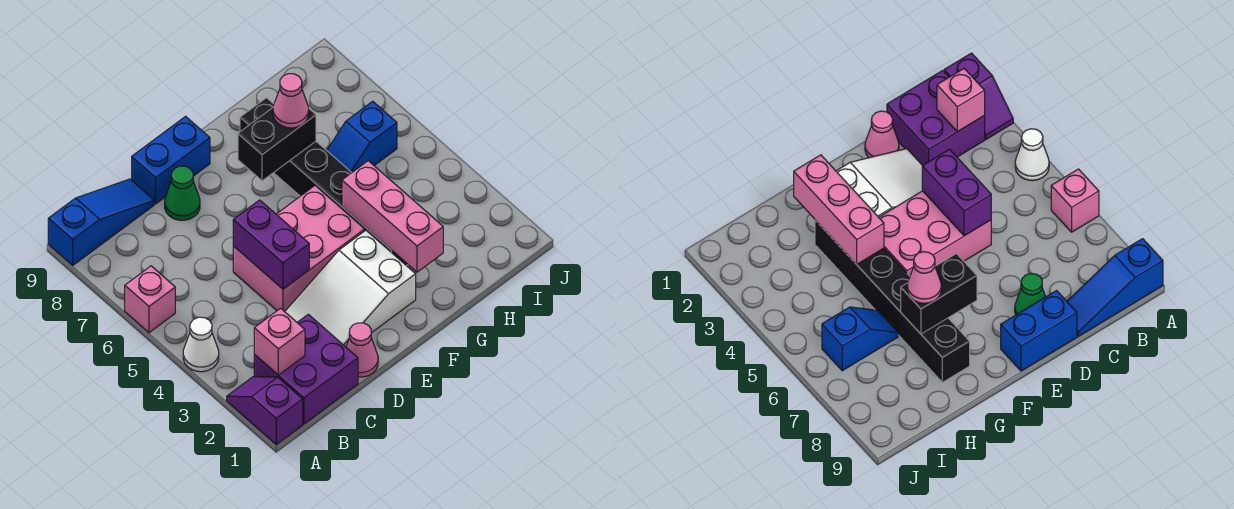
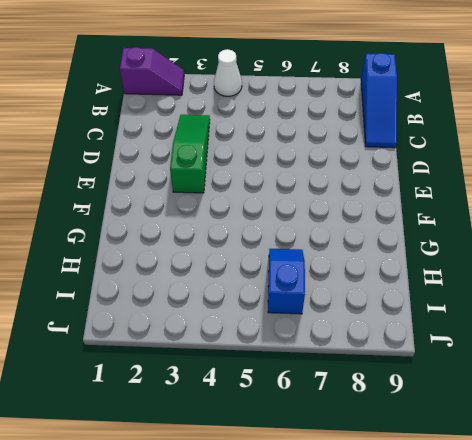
green 1x3 slope [170,115,210,193] -> white 2x3 slope [285,230,416,347]
none -> pink 1x1 brick [125,266,175,333]
none -> purple 2x2 brick [254,314,358,424]
none -> pink 1x1 cone [346,323,378,377]

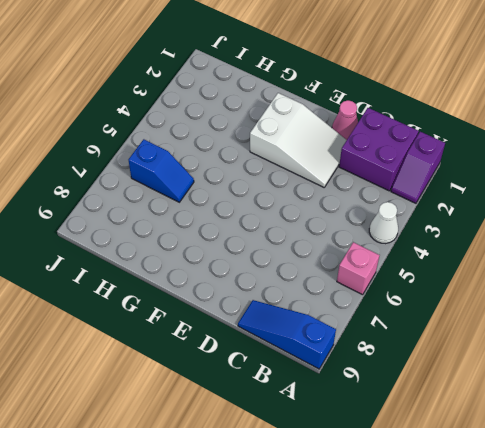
none -> pink 2x3 brick [233,186,365,312]
none -> green 1x1 cone [165,166,200,220]
none -> blue 1x2 brick [132,116,210,204]

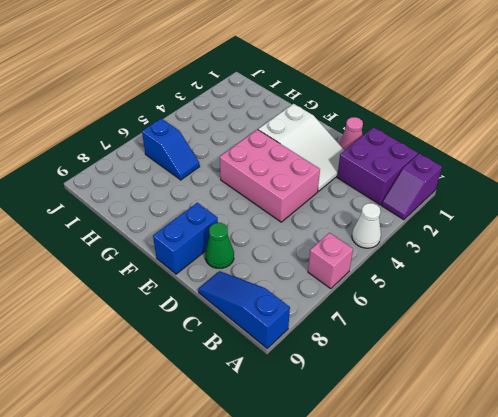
blue 1x2 brick [153,203,218,274] -> blue 1x2 brick turned to [132,116,210,204]
none -> black 1x6 brick [240,98,408,266]
none -> pink 1x1 brick [254,308,305,375]
none -> purple 1x2 brick [233,200,309,289]

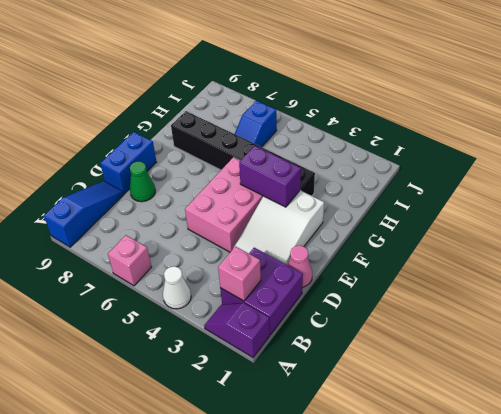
purple 1x2 brick [239,146,301,207] -> purple 1x2 brick moved to [233,200,309,289]
none -> black 1x2 brick [238,108,316,181]
none -> pink 1x3 brick [342,161,443,272]
none -> pink 1x1 cone [273,74,309,128]

